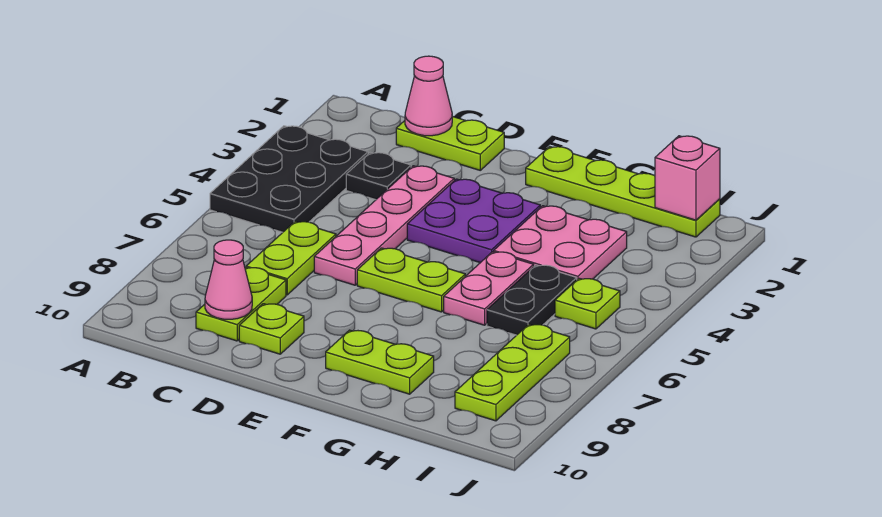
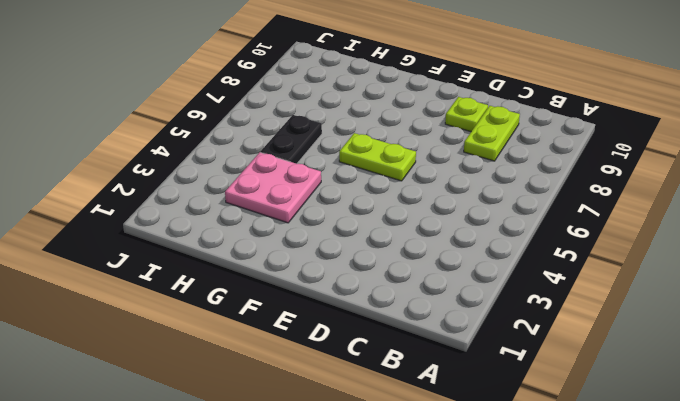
none -> black 2x3 plate [210,126,368,232]
none -> lime 1x2 plate [396,116,504,170]
none -> black 1x1 plate [346,153,411,200]

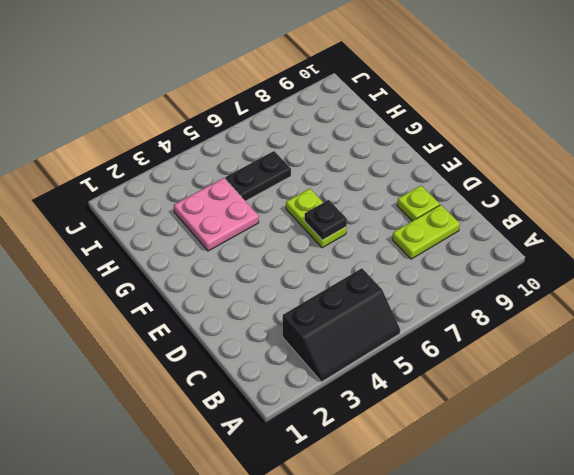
black 2x3 slope [283,268,400,382] -> black 2x3 plate [210,126,368,232]
black 1x1 plate [304,200,347,240] -> black 1x1 plate moved to [346,153,411,200]
none -> lime 1x2 plate [396,116,504,170]
none -> lime 1x2 plate [246,221,336,295]
none -> pink 1x4 plate [314,166,454,285]

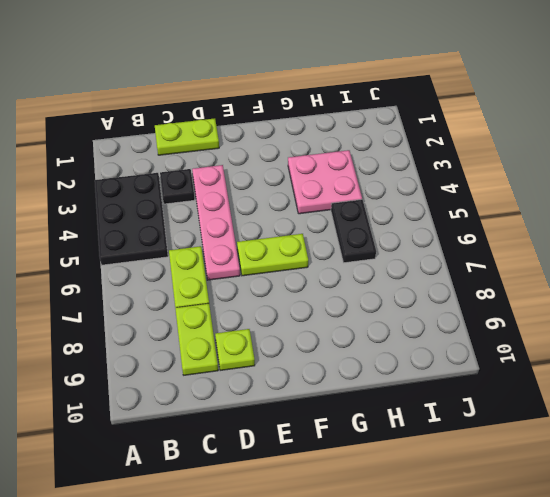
none -> purple 2x2 plate [407,179,540,263]
none -> lime 1x4 plate [526,146,720,237]
none -> lime 1x2 plate [326,330,434,394]

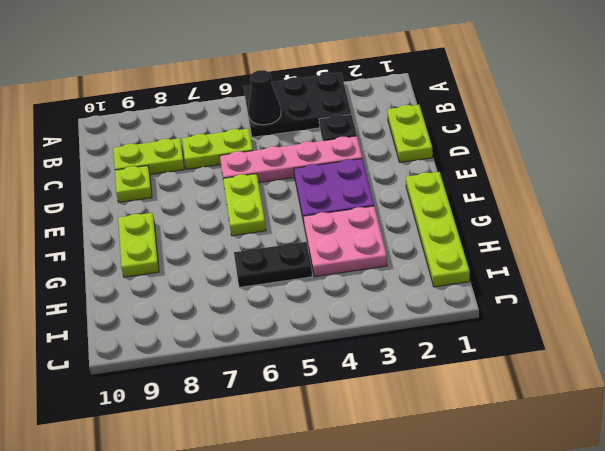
black 1x1 cone [248,70,281,125] -> none
none -> pink 1x2 plate [444,252,534,325]
none -> lime 1x1 plate [555,278,620,329]
none -> lime 1x3 plate [455,324,570,421]

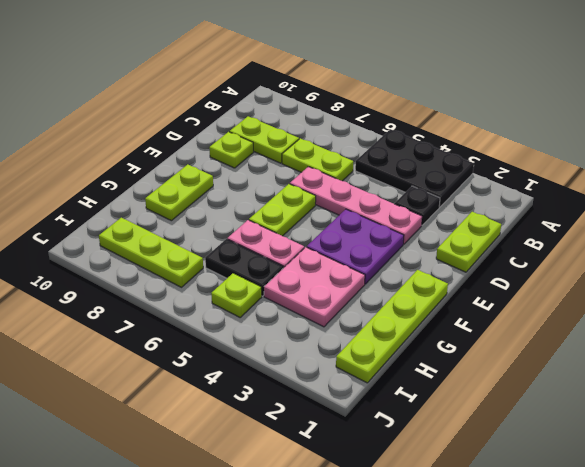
none -> pink 1x1 cone [405,56,452,136]
none -> pink 1x1 cone [205,240,252,319]
none -> pink 1x1 brick [655,136,720,220]

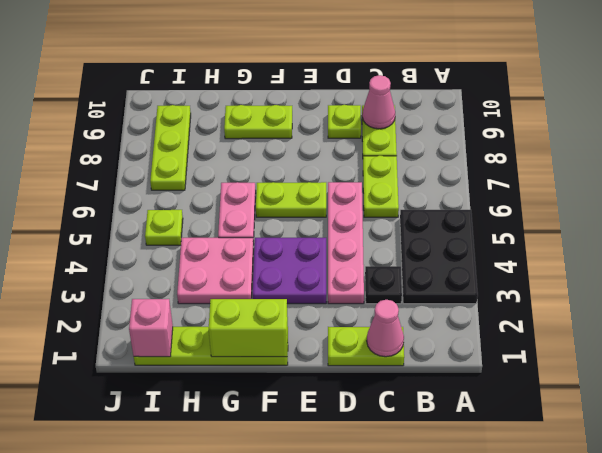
lime 1x2 brick [209,299,288,357] -> none
none -> black 1x2 plate [487,265,577,335]

